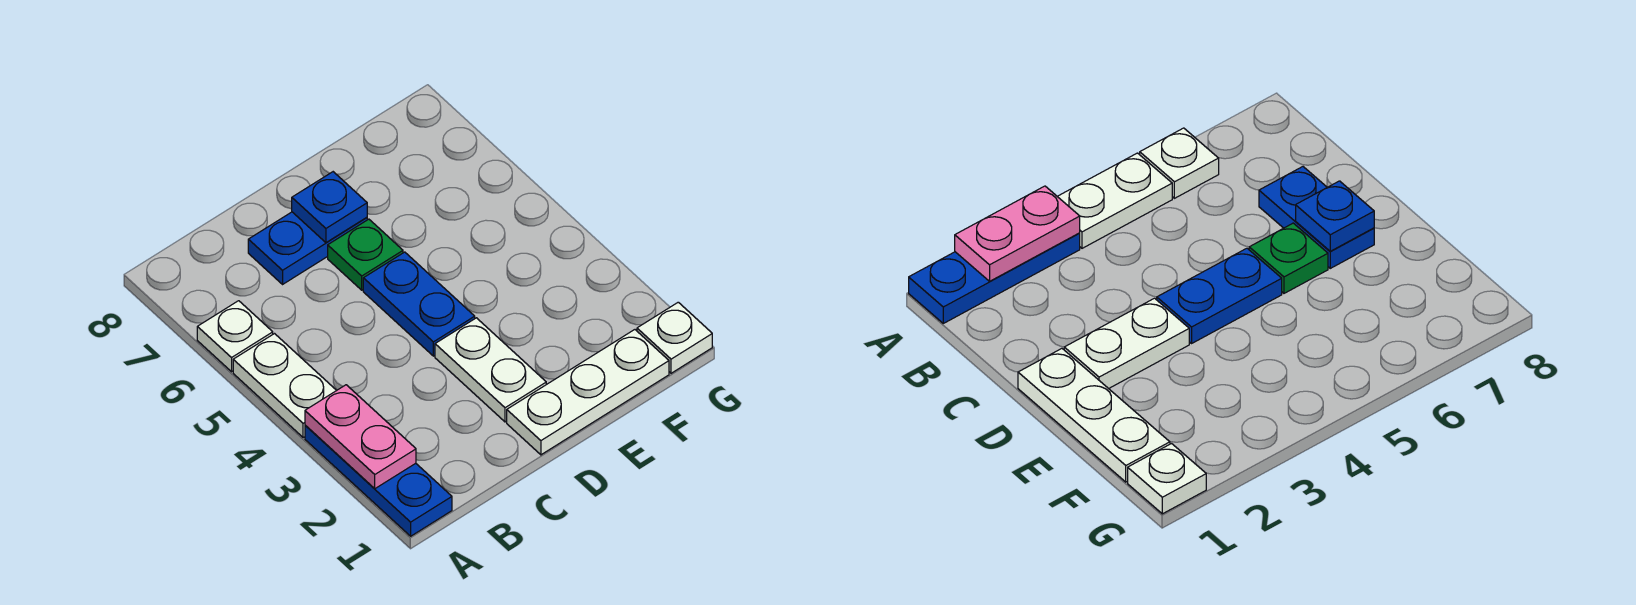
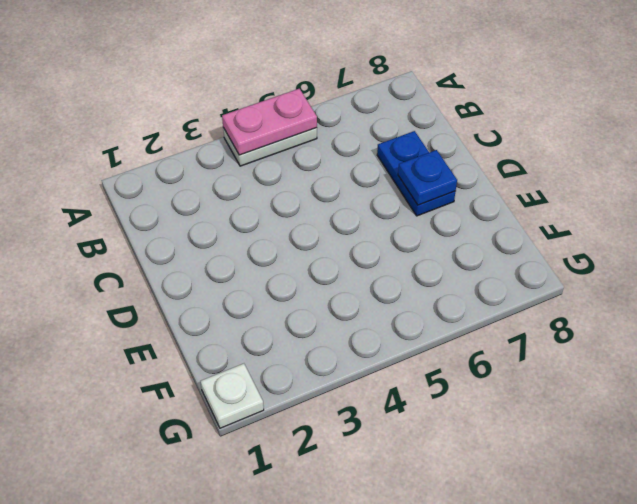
pink 1x2 plate [222,89,317,155] -> pink 1x2 plate moved to [305,385,416,489]
none -> blue 1x3 plate [305,425,452,536]
none -> white 1x1 plate [197,301,273,372]

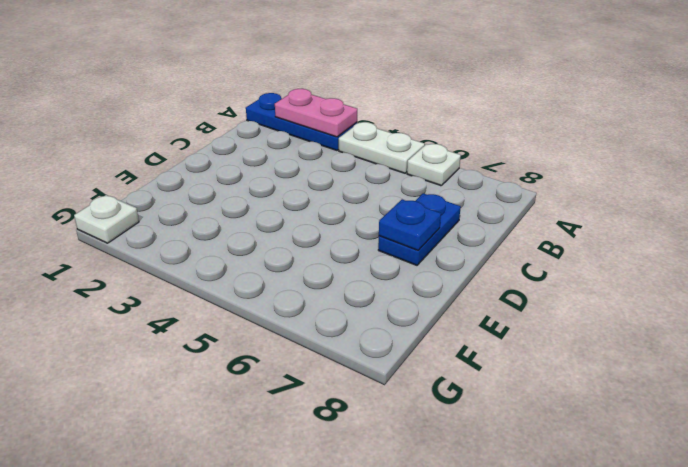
none -> white 1x3 plate [507,330,669,455]
none -> white 1x2 plate [435,318,546,422]

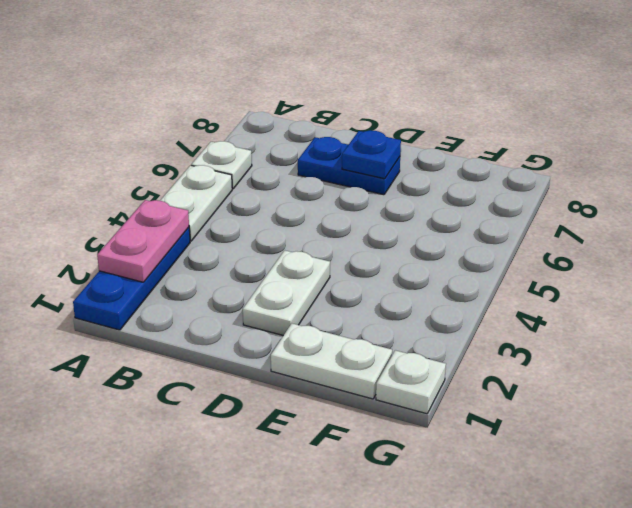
white 1x2 plate [271,324,392,399] -> white 1x3 plate [507,330,669,455]
none -> blue 1x2 plate [363,252,475,356]
none -> green 1x1 plate [328,219,403,290]

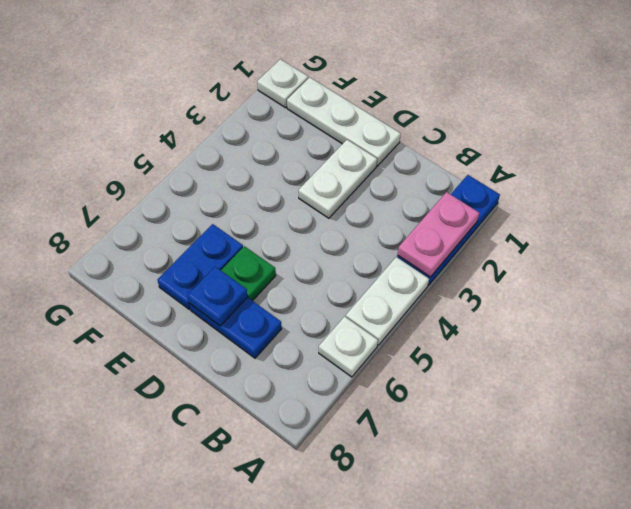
blue 1x2 plate [157,224,243,309] -> blue 1x2 plate moved to [363,252,475,356]

